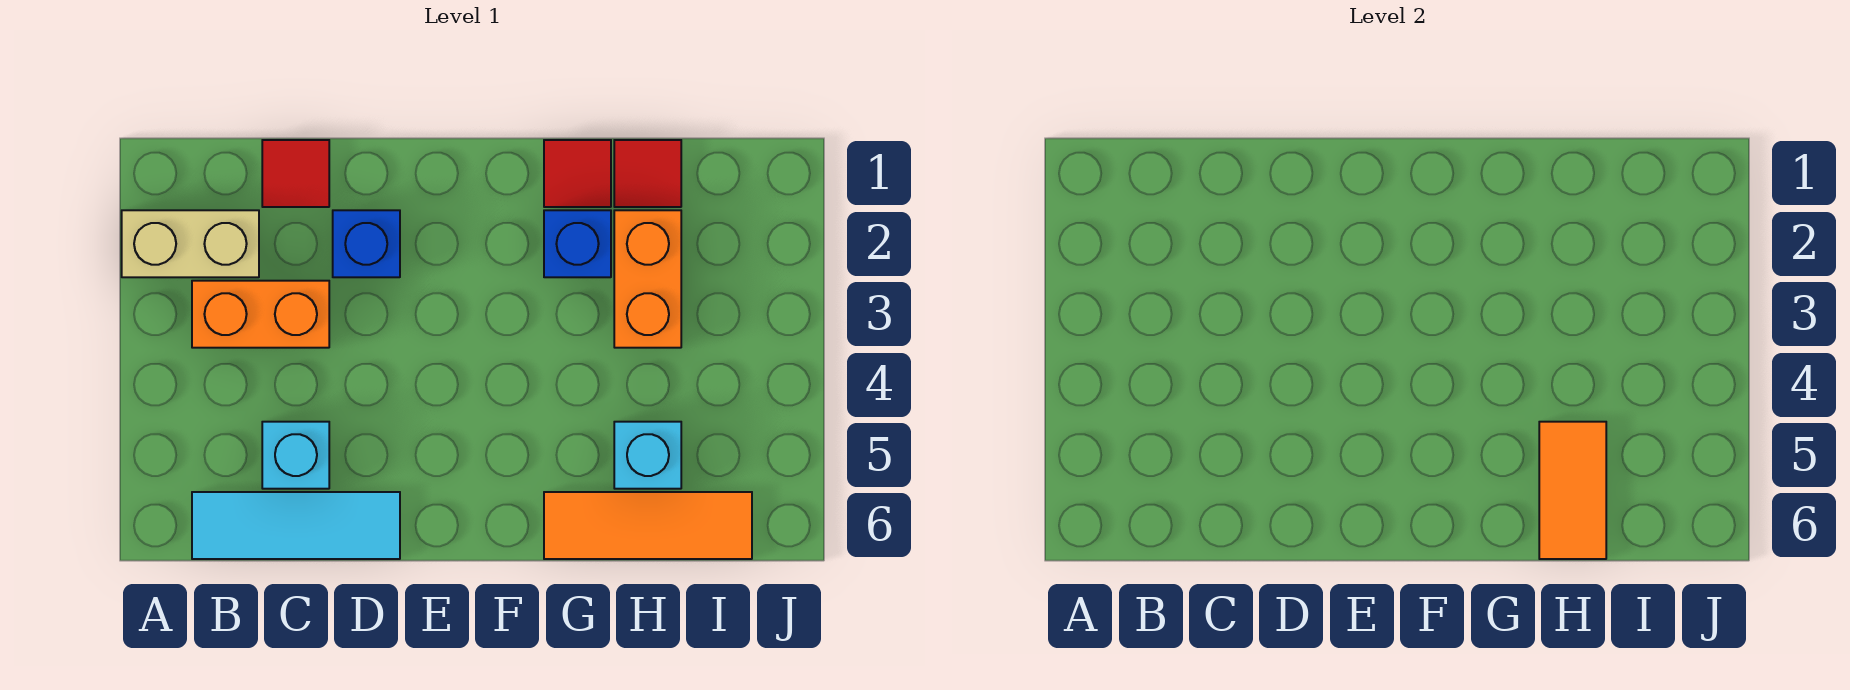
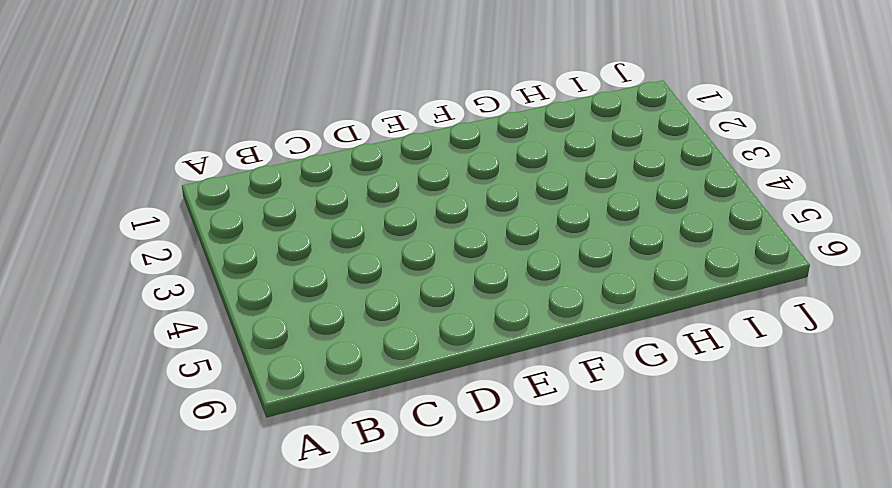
none -> tan 1x2 brick [122,210,259,277]
none -> orange 1x2 brick [192,281,329,348]
none -> cyan 1x3 tile [192,492,400,559]

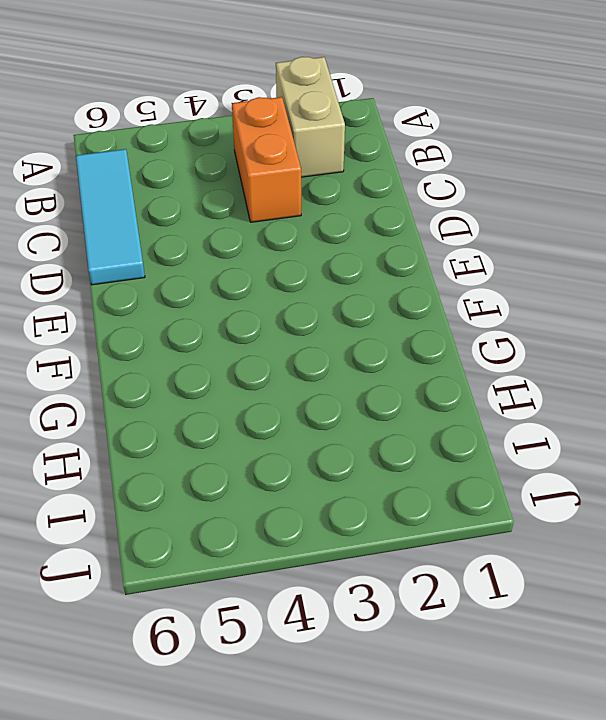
none -> red 1x1 tile [262,140,329,207]
none -> cyan 1x1 brick [262,422,329,489]
none -> blue 1x1 brick [333,210,400,277]

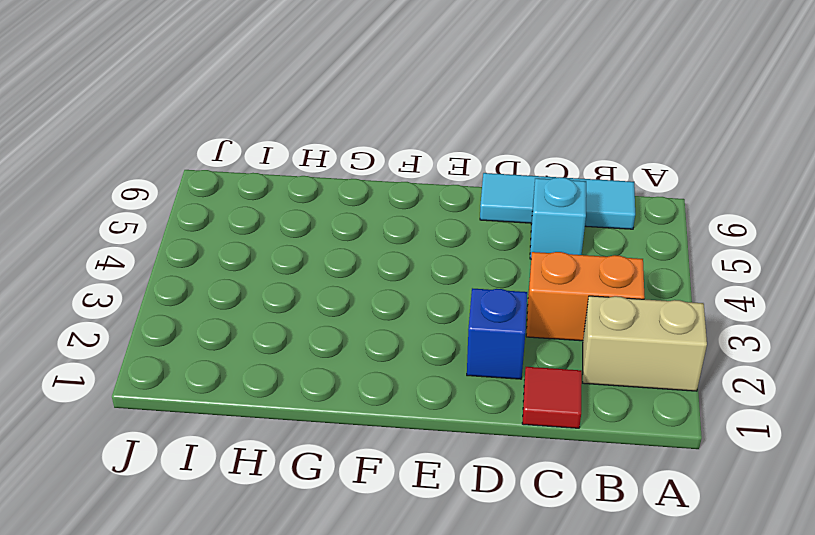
none -> red 1x1 tile [544,140,611,207]
none -> blue 1x1 brick [544,210,611,277]
none -> orange 1x3 tile [544,492,752,559]

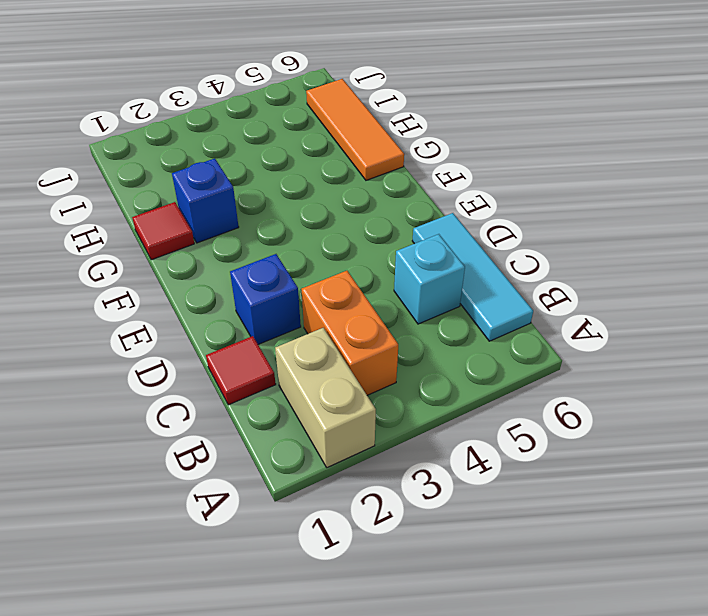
none -> red 1x1 tile [614,140,681,207]
none -> orange 1x2 brick [614,210,681,348]
none -> cyan 1x1 brick [614,422,681,489]

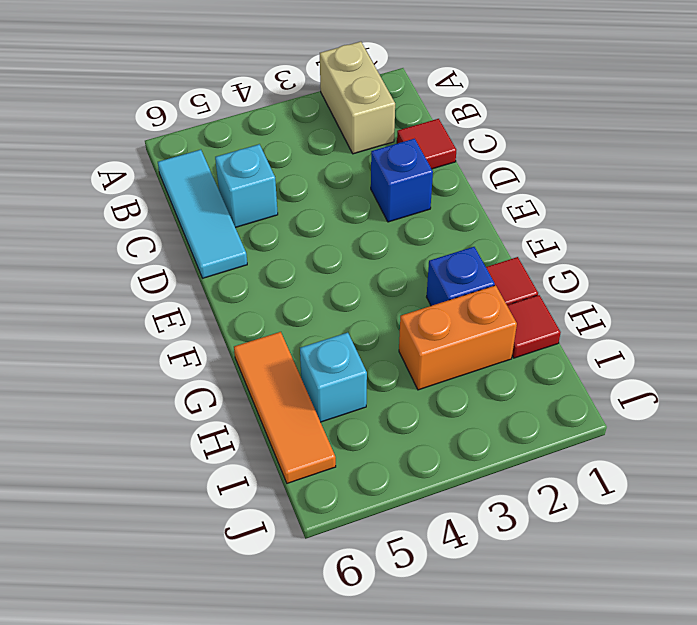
none -> orange 1x2 brick [192,281,329,348]
none -> orange 1x2 tile [1539,422,1606,559]

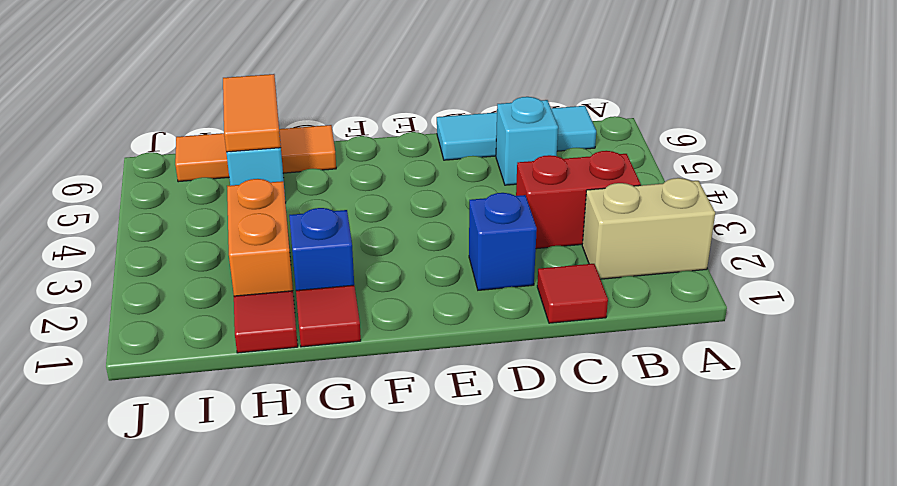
red 1x2 brick [516,151,641,249] -> orange 1x2 brick [192,281,329,348]

